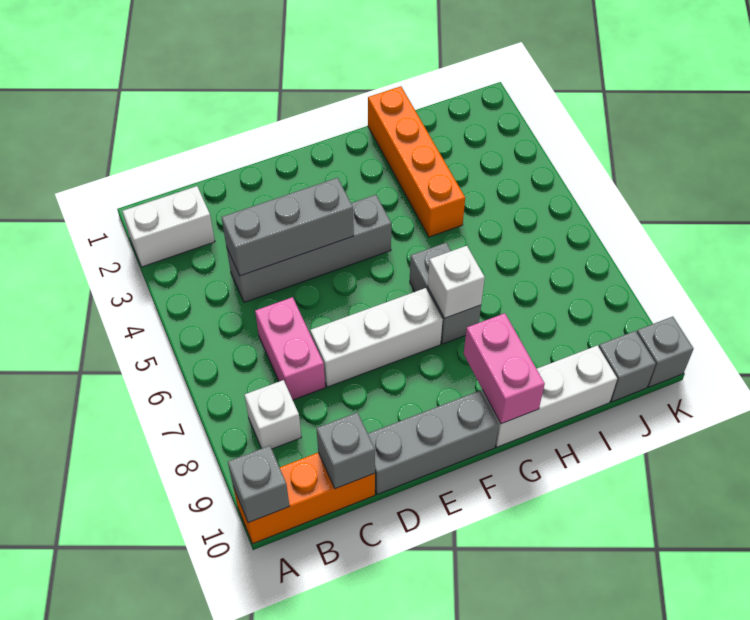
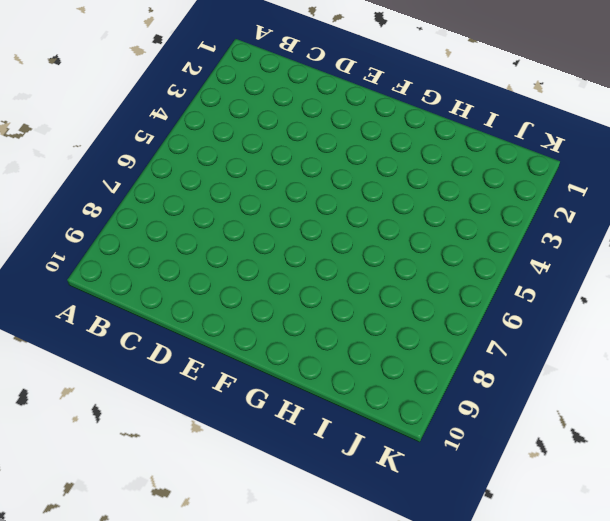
none -> white 1x2 brick [123,186,215,267]
none -> orange 1x3 brick [233,453,375,544]
none -> white 1x1 brick [245,380,301,449]

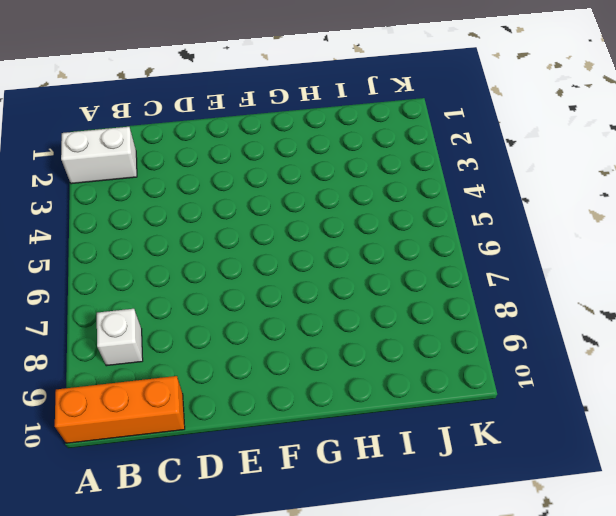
none -> grey 1x4 brick [227,195,391,302]
none -> pink 1x2 brick [255,297,325,400]
none -> white 1x3 brick [310,288,443,387]

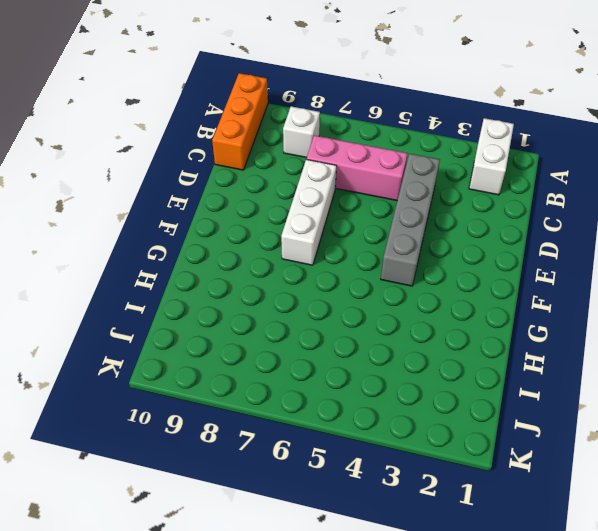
pink 1x3 brick [306,135,408,201] -> pink 1x2 brick [255,297,325,400]
none -> grey 1x3 brick [368,391,499,495]
none -> grey 1x2 brick [410,243,481,344]
none -> white 1x3 brick [482,345,617,447]

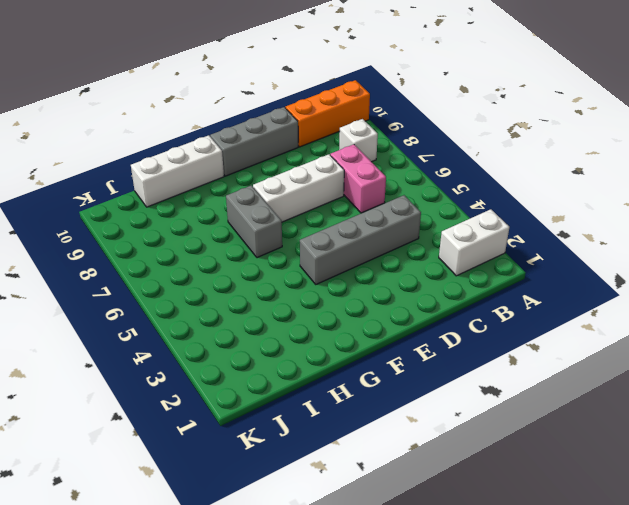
none -> orange 1x4 brick [368,86,465,237]
none -> grey 1x1 brick [599,331,656,402]
none -> grey 1x1 brick [637,317,694,387]

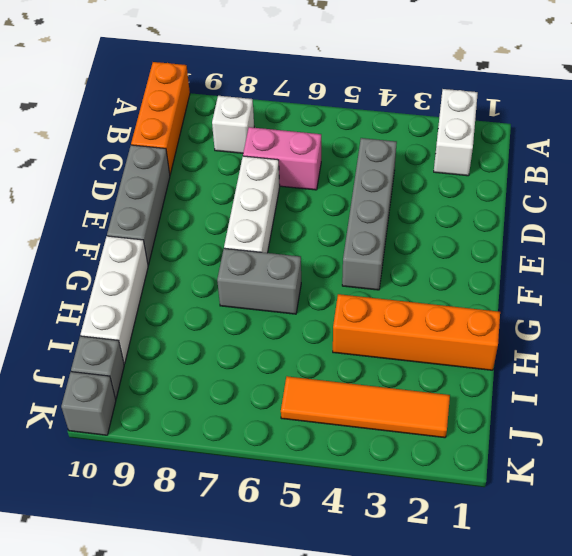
orange 1x4 tile [281,376,450,438] -> none
none -> grey 1x1 brick [228,446,290,523]
none -> grey 1x3 brick [221,178,354,276]
none -> grey 1x1 brick [316,412,375,489]

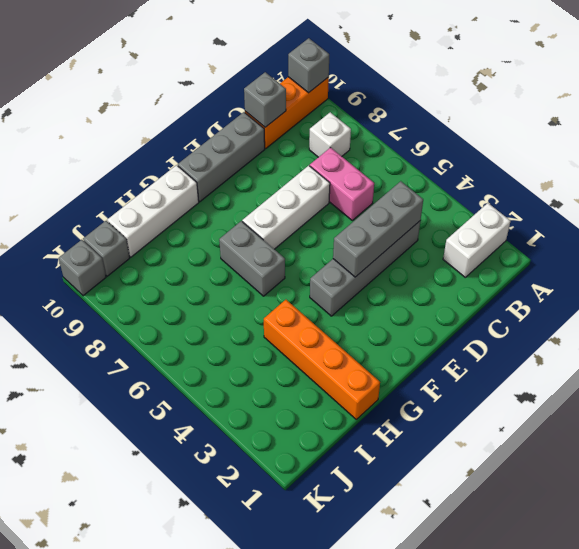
none -> white 1x1 brick [428,246,485,318]
none -> pink 1x2 brick [464,313,545,424]

